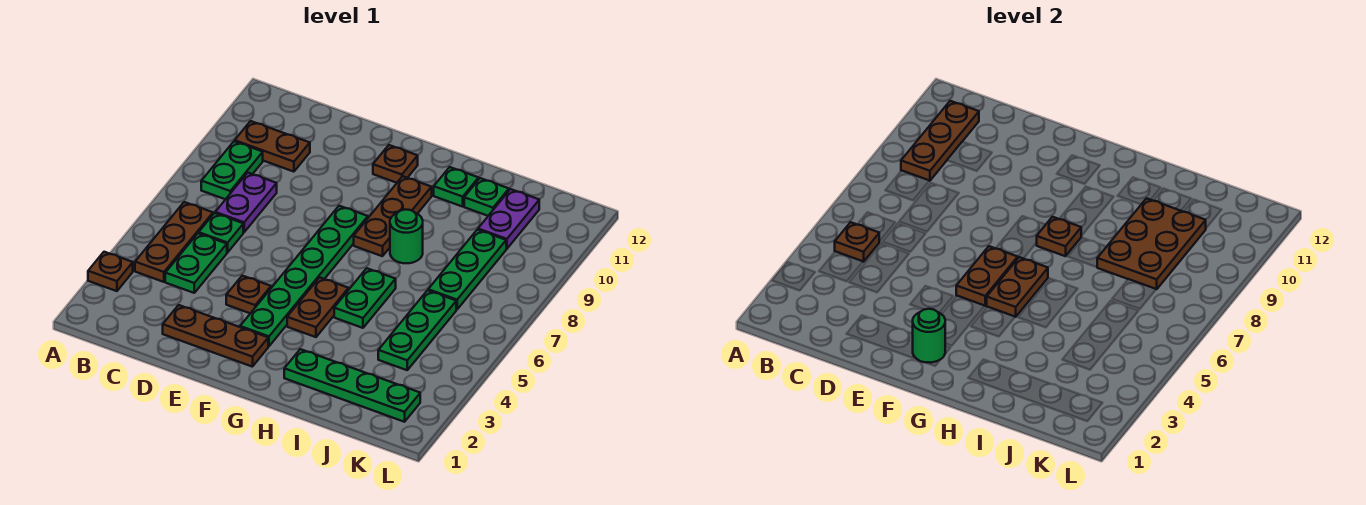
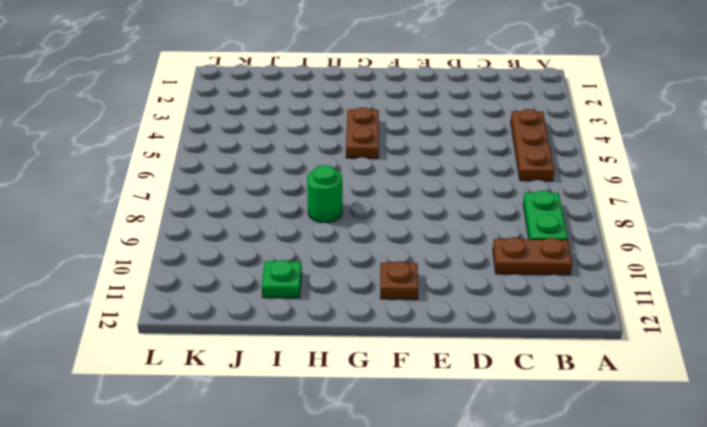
none -> brown 1x1 plate [88,252,133,291]
none -> green 1x2 plate [165,233,227,293]
none -> green 1x1 plate [199,213,243,253]

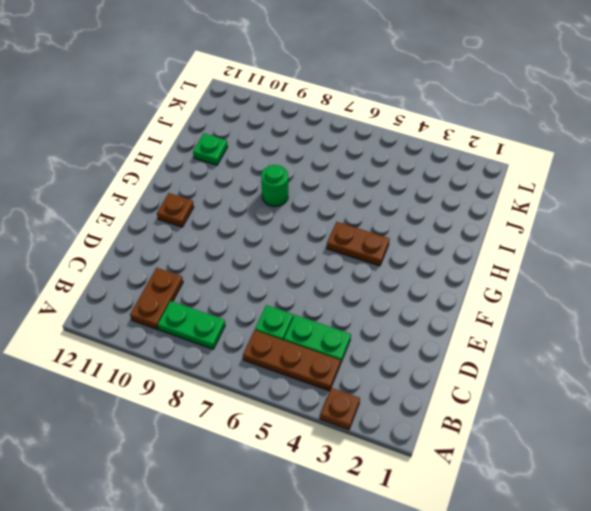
none -> purple 1x2 plate [215,173,277,232]
none -> brown 1x3 plate [163,305,268,367]
none -> brown 1x1 plate [226,276,271,313]

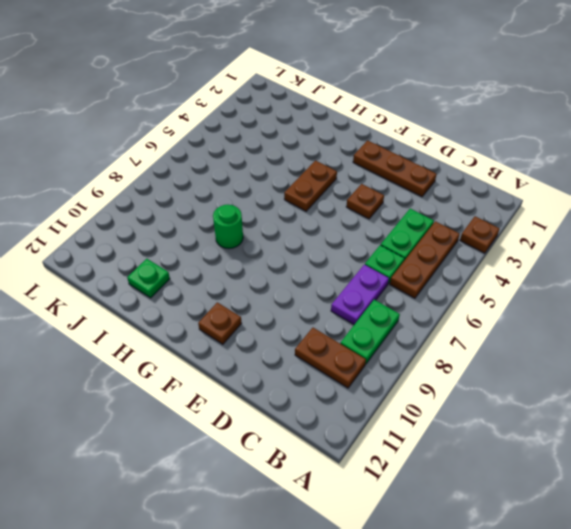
none -> green 1x6 plate [240,206,368,346]
none -> brown 1x3 plate [354,176,432,256]
none -> green 1x4 plate [284,349,420,422]

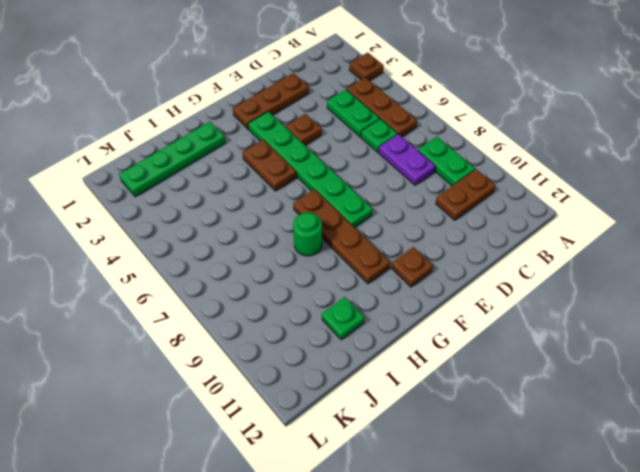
brown 1x4 plate [293,189,390,284] -> brown 1x3 plate [354,176,432,256]
none -> green 1x2 plate [334,268,396,328]
none -> green 1x1 plate [434,167,479,207]
none -> green 1x3 plate [378,290,456,370]

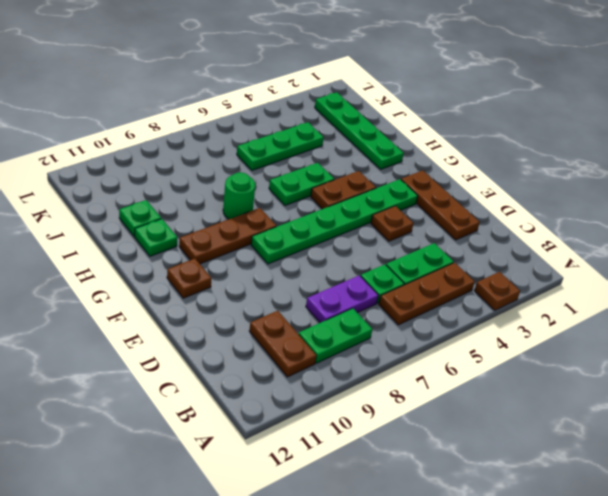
none -> green 1x3 plate [428,230,506,310]
none -> purple 1x2 plate [478,189,539,249]
none -> brown 1x1 plate [835,222,879,262]

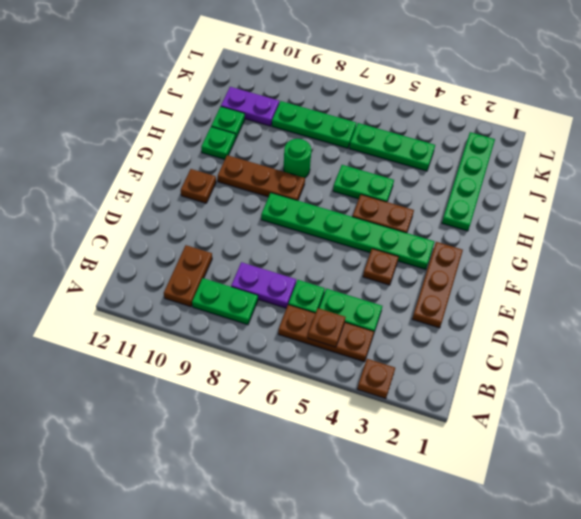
none -> brown 1x3 plate [901,101,979,181]
none -> green 1x1 round brick [913,309,945,363]
none -> brown 1x2 plate [956,246,1018,306]

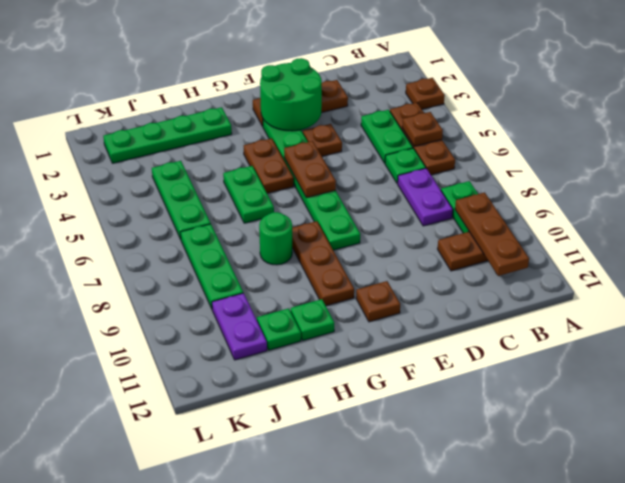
green 2x2 round brick [260,58,322,131] -> green 1x1 round brick [913,309,945,363]
none -> brown 1x2 plate [987,257,1048,317]
none -> brown 1x1 plate [1037,217,1081,256]
none -> brown 2x3 plate [1097,198,1206,289]

